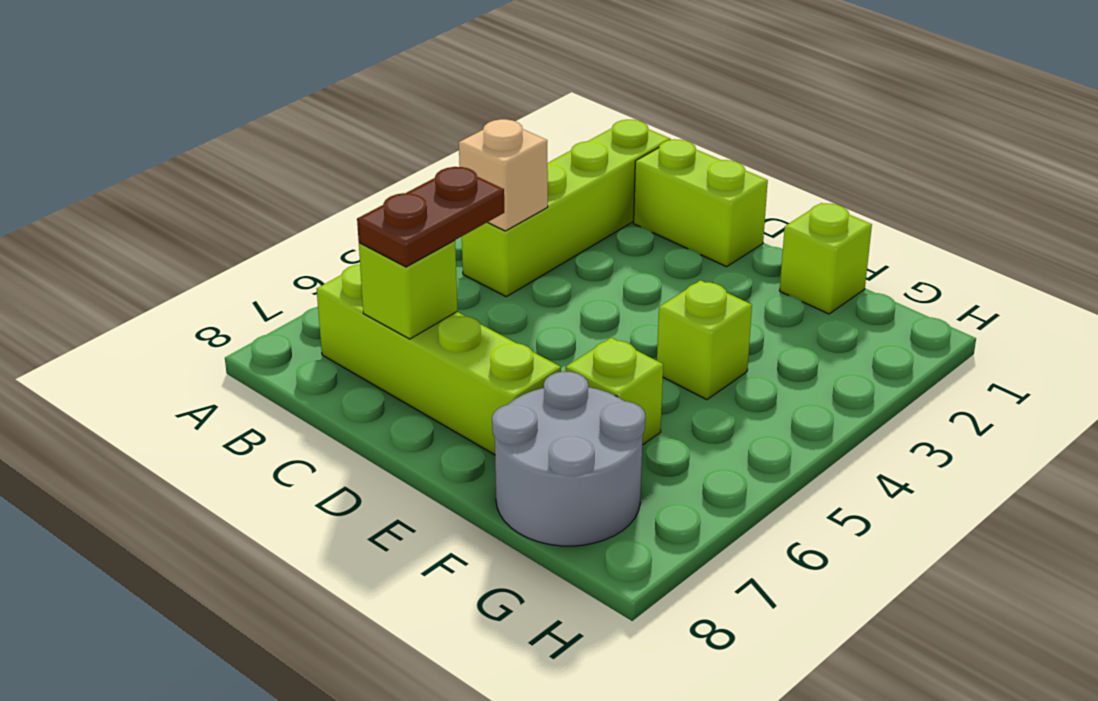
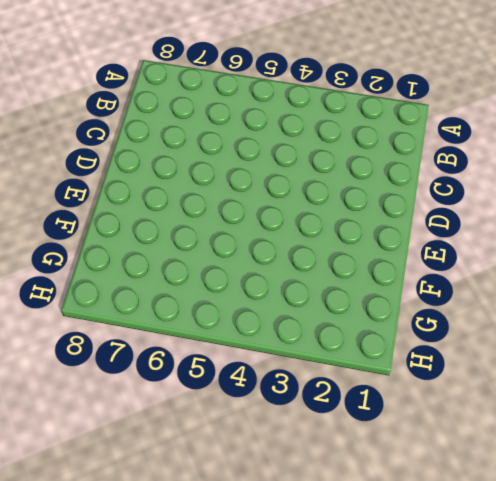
none -> lime 1x4 brick [462,120,671,297]
none -> lime 1x4 brick [317,264,561,455]

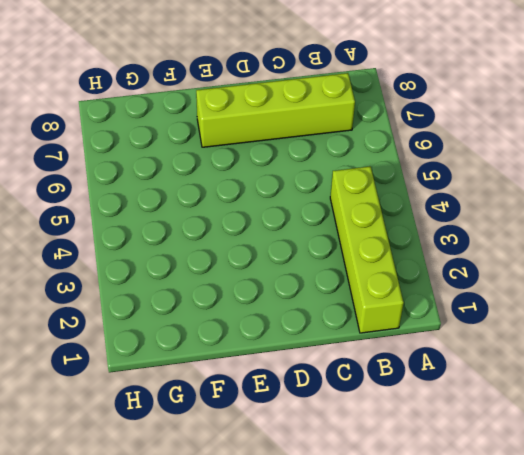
none -> lime 1x2 brick [634,139,768,267]
none -> lime 1x1 brick [780,203,872,314]

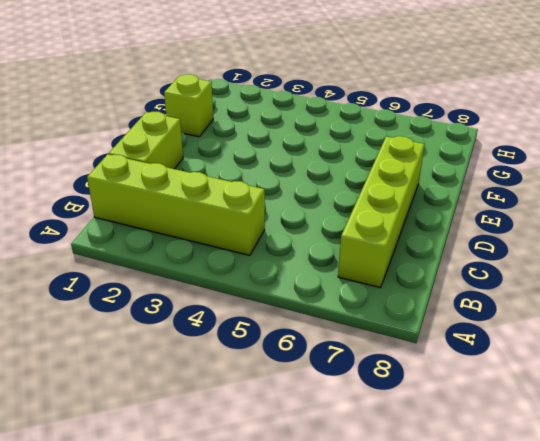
none -> lime 1x1 brick [657,280,752,400]
none -> lime 1x1 brick [566,338,663,445]

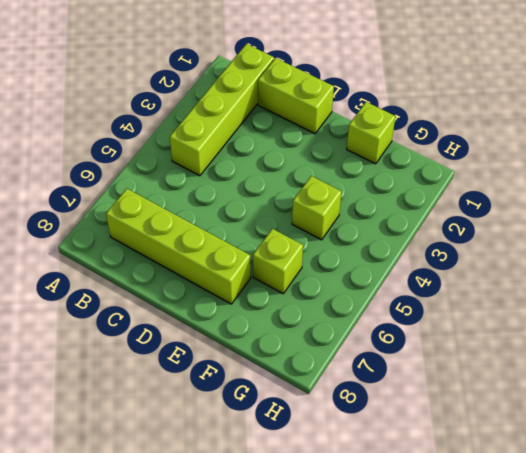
none -> grey 2x2 round brick [492,371,645,546]
none -> tan 1x1 brick [459,119,548,231]

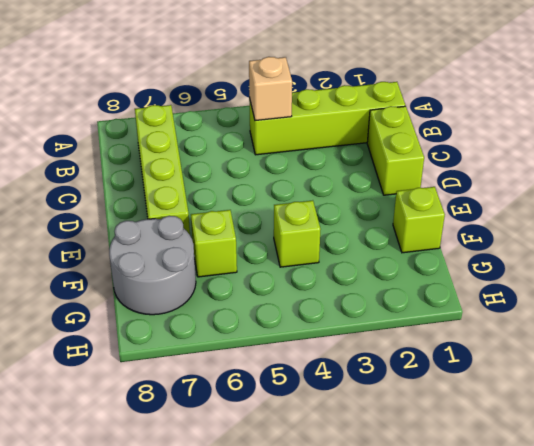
none -> lime 1x1 brick [359,240,457,339]
none -> brown 1x2 plate [357,167,504,267]

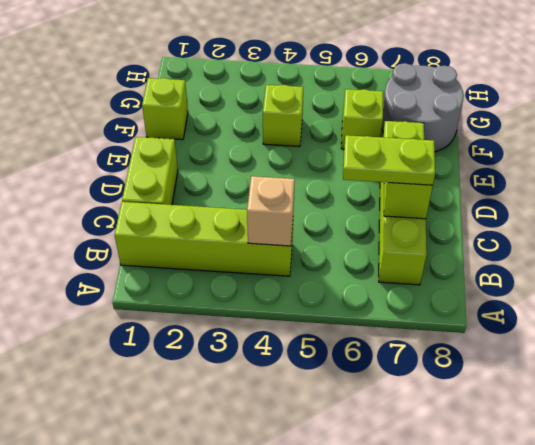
lime 1x2 plate [343,135,435,186] -> brown 1x2 plate [357,167,504,267]

